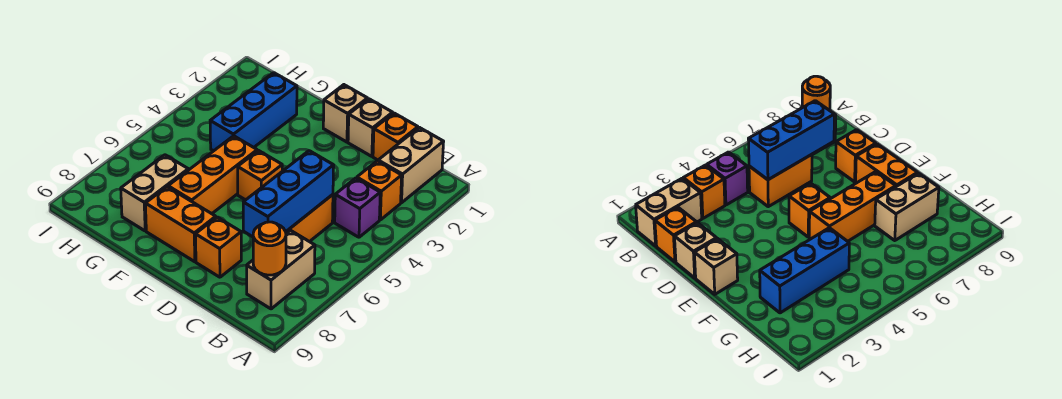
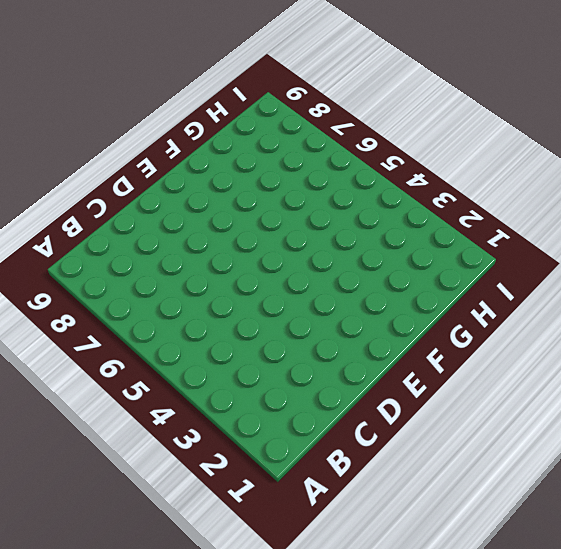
none -> tan 1x2 brick [378,127,444,203]
none -> orange 1x1 brick [357,161,402,220]
none -> purple 1x1 brick [335,178,380,237]

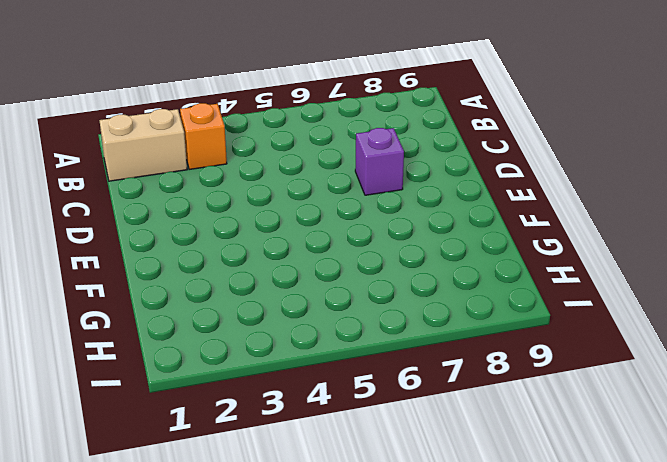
purple 1x1 brick [355,128,404,195] -> purple 1x1 brick moved to [335,178,380,237]
none -> tan 1x2 brick [247,230,315,309]
none -> orange 1x1 brick [373,113,418,160]
none -> orange 1x2 brick [286,195,333,242]

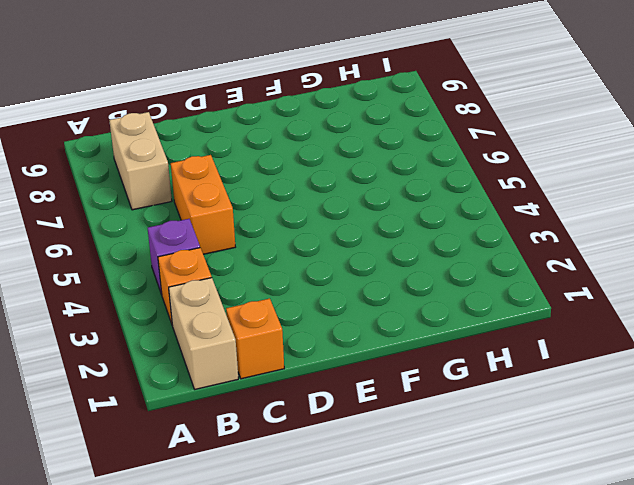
none -> tan 1x1 brick [348,99,393,156]
none -> orange 1x1 brick [195,217,241,277]
none -> tan 1x1 brick [323,85,368,142]

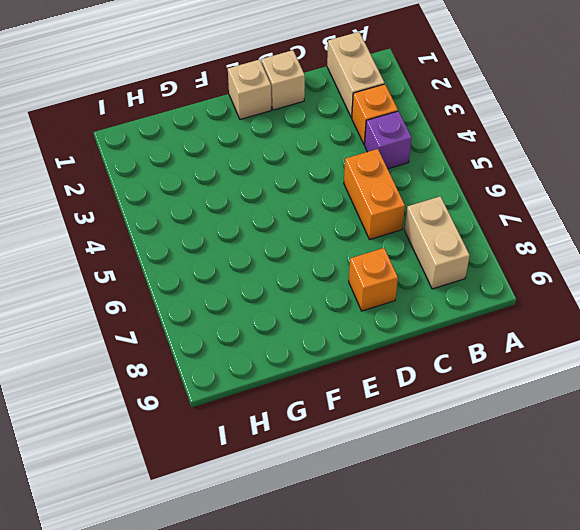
none -> orange 1x1 brick [373,113,418,160]
none -> orange 1x1 brick [238,151,282,200]
none -> orange 1x2 brick [145,187,216,262]

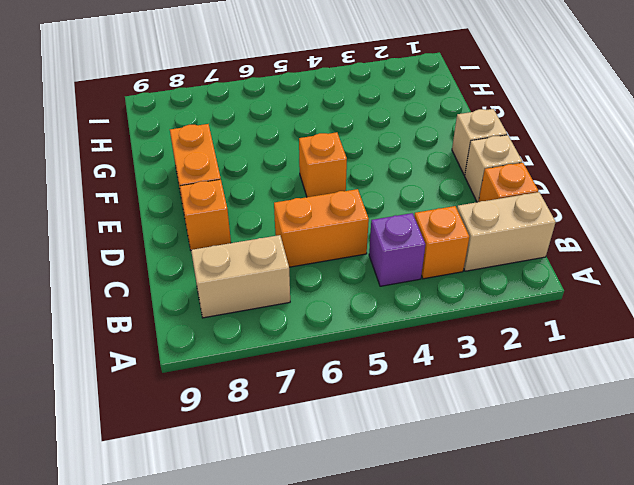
none -> orange 1x3 brick [168,136,257,214]
none -> blue 1x3 brick [210,73,297,151]
none -> tan 1x2 brick [121,155,188,231]

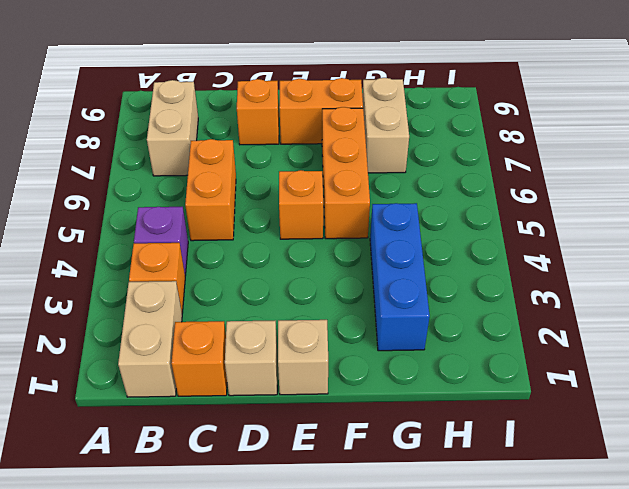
none -> orange 1x1 round brick [253,222,286,275]
none -> blue 1x3 brick [243,151,334,237]

